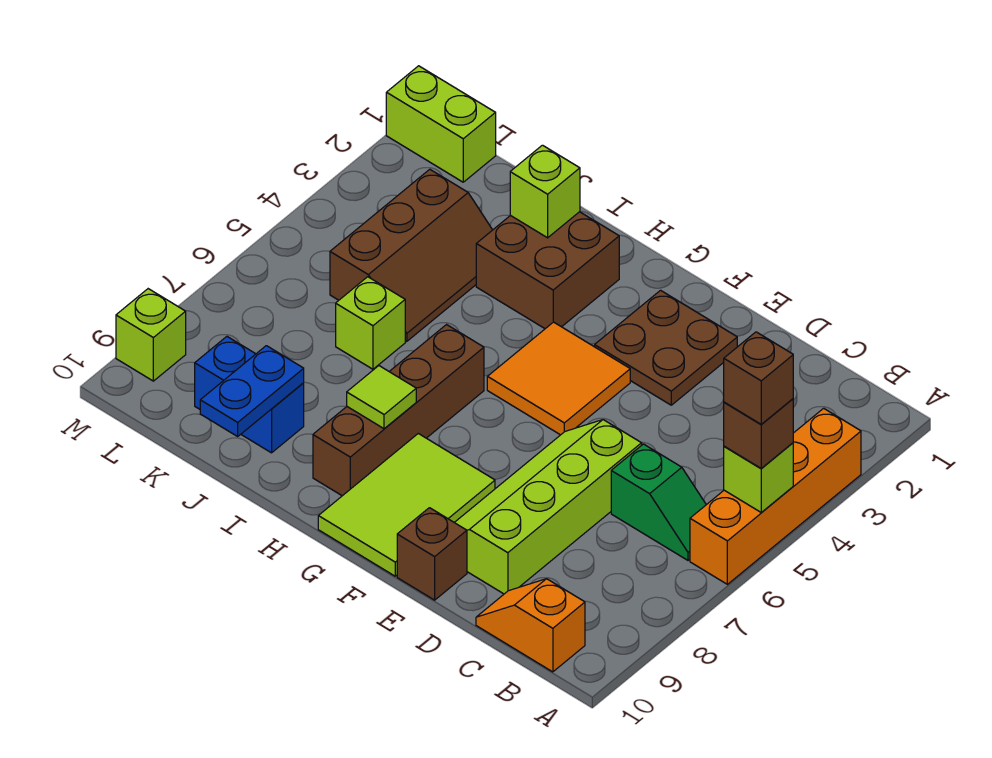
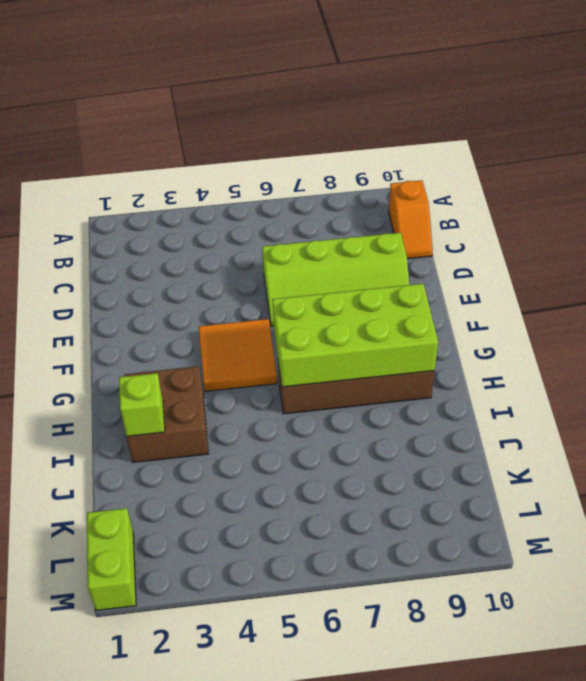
lime 2x4 brick [272,284,438,387] -> lime 1x1 tile [347,366,416,429]
none -> orange 1x4 brick [690,408,861,584]
none -> green 1x2 slope [611,444,706,560]
none -> brown 2x2 plate [595,290,737,405]

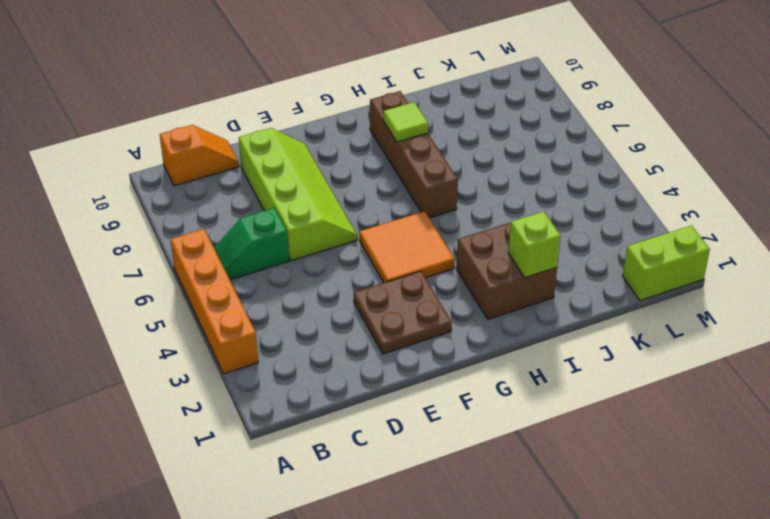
none -> brown 1x1 brick [397,508,467,600]
none -> lime 2x3 tile [318,434,495,576]
none -> brown 2x3 slope [330,169,492,341]

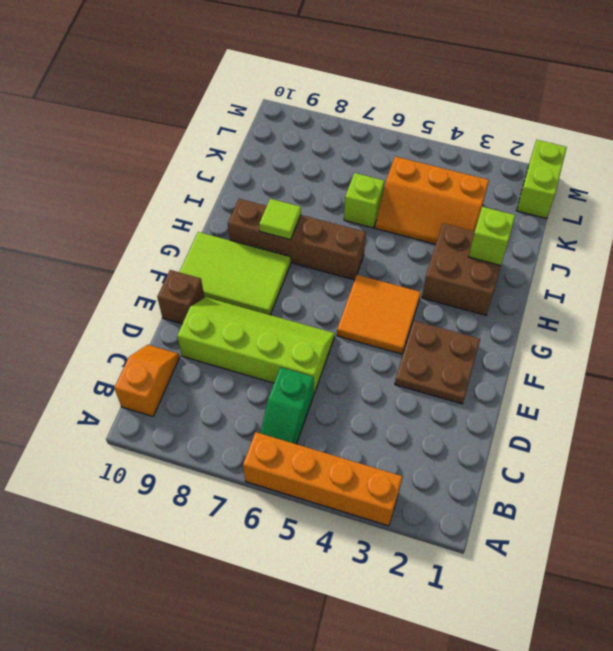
orange 2x3 slope [375,157,489,244] -> brown 2x3 slope [330,169,492,341]
none -> blue 1x2 brick [195,337,304,453]
none -> lime 1x1 brick [116,289,186,381]
none -> lime 1x1 brick [724,443,793,513]

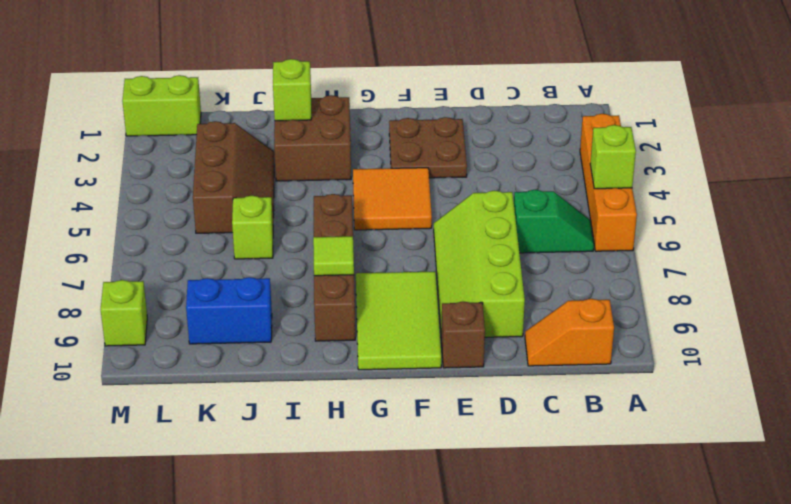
none -> blue 1x2 plate [200,346,304,436]
none -> brown 1x1 brick [724,399,793,468]
none -> brown 1x1 brick [724,332,793,424]

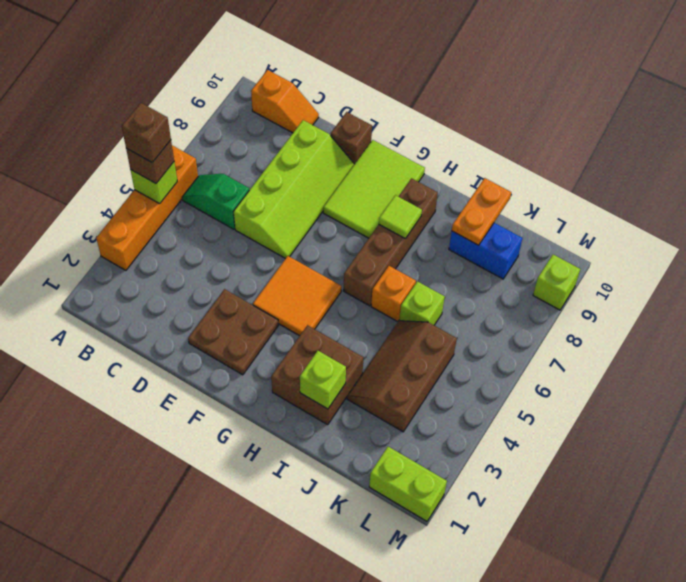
orange 1x1 brick [371,266,416,322] -> none
orange 1x2 plate [452,178,511,245] -> blue 1x2 plate [200,346,304,436]

